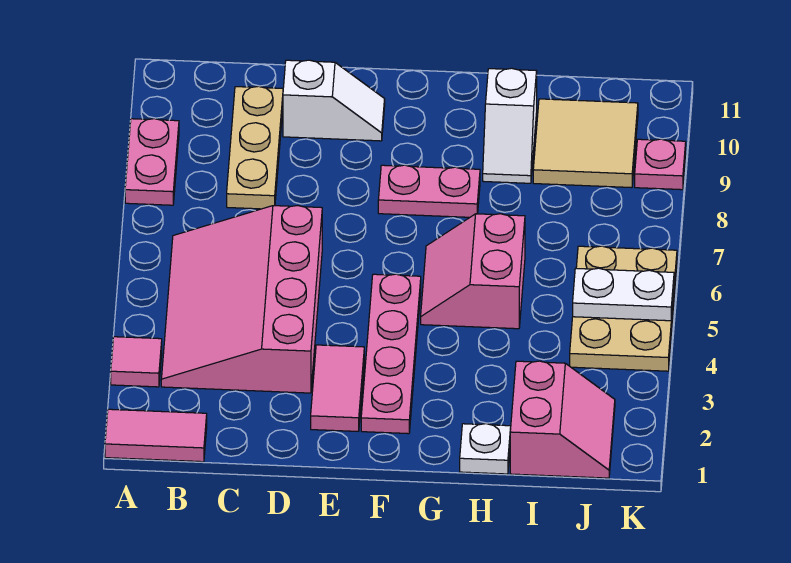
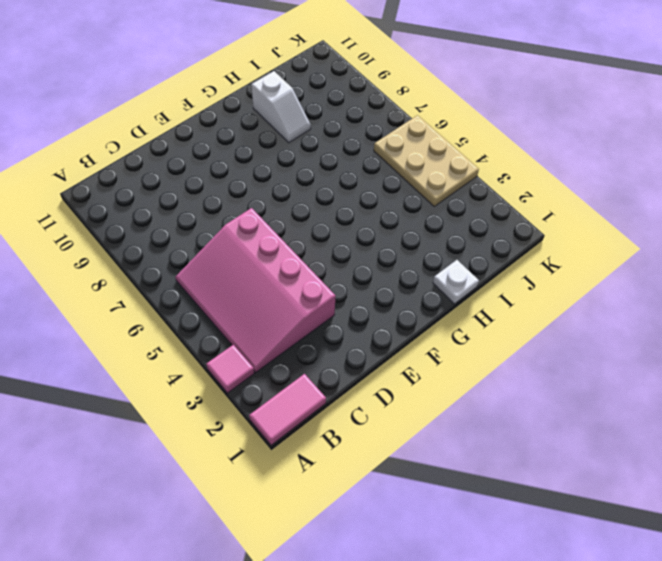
none -> pink 1x2 plate [125,119,179,205]
none -> tan 1x3 plate [227,86,283,209]
none -> white 1x2 slope [283,60,385,141]

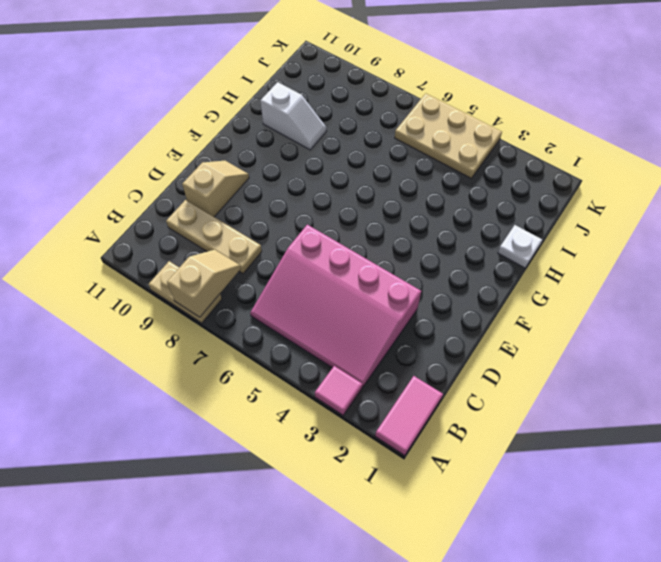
tan 1x2 plate [149,261,222,323] -> pink 1x2 plate [125,119,179,205]
tan 1x2 slope [167,250,241,317] -> none
tan 1x2 slope [182,161,249,217] -> white 1x2 slope [283,60,385,141]
none -> pink 1x2 tile [311,345,364,431]
none -> pink 1x4 plate [361,274,421,434]
none -> pink 1x2 plate [378,165,480,217]

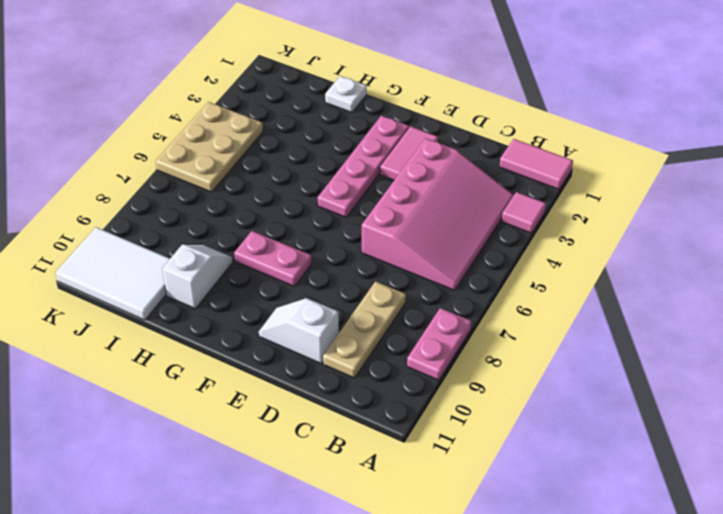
white 2x3 tile [55,227,170,320] -> tan 2x2 tile [533,99,638,188]
none -> pink 2x2 slope [421,214,525,329]
none -> pink 2x2 slope [510,361,615,478]
none -> pink 1x1 plate [635,139,686,190]

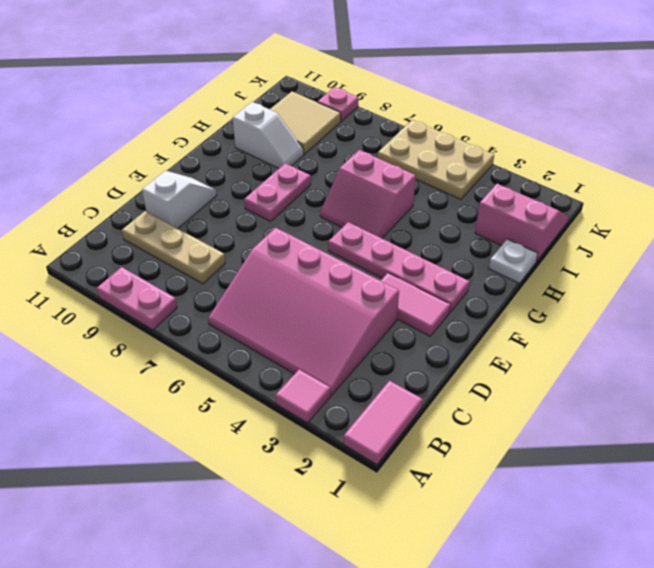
none -> white 1x2 plate [573,268,674,321]

